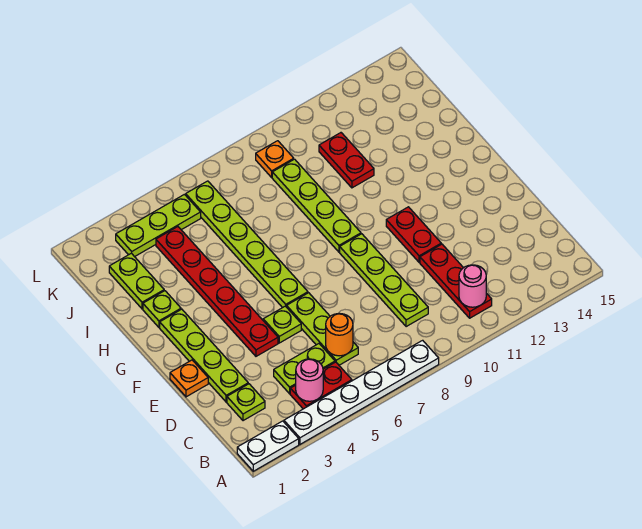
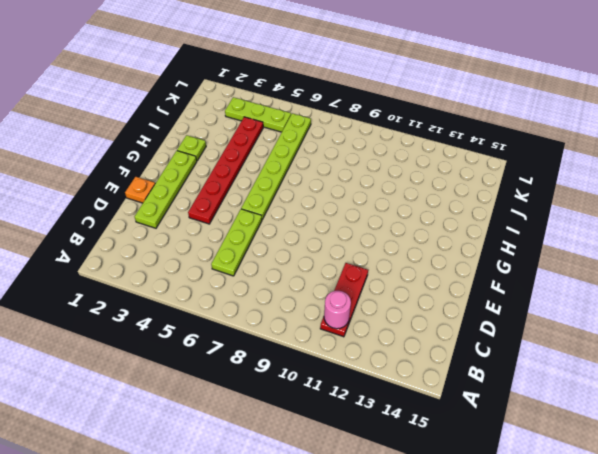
none -> white 1x2 plate [237,421,299,471]
none -> white 1x6 plate [284,340,439,444]
none -> red 1x2 plate [290,362,352,409]

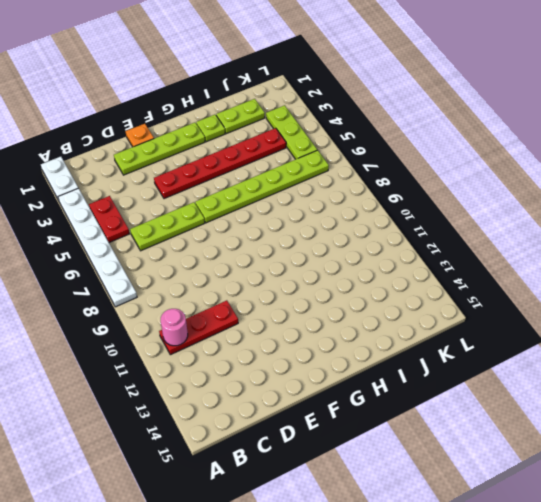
none -> lime 1x1 plate [227,384,265,421]
none -> lime 1x2 plate [274,344,335,394]
none -> lime 1x4 plate [340,234,428,327]

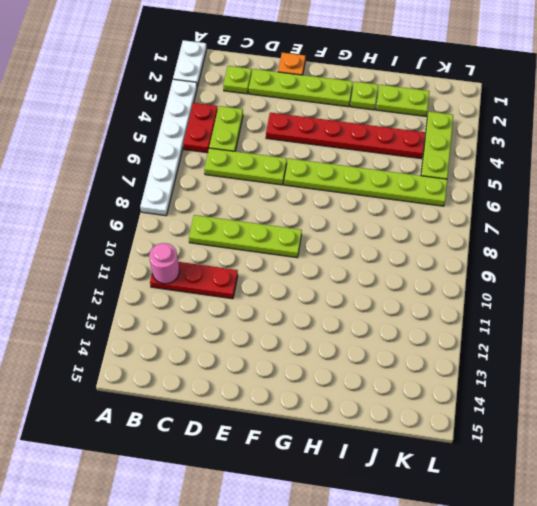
none -> lime 1x1 plate [263,306,301,343]
none -> red 1x2 plate [386,207,441,262]
none -> lime 1x4 plate [272,159,361,252]

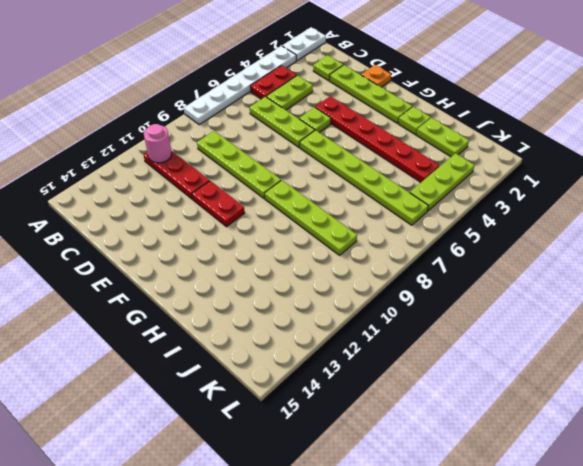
none -> red 1x2 plate [319,133,374,188]
none -> orange 1x1 plate [256,141,294,177]
none -> pink 1x1 round brick [296,359,323,401]

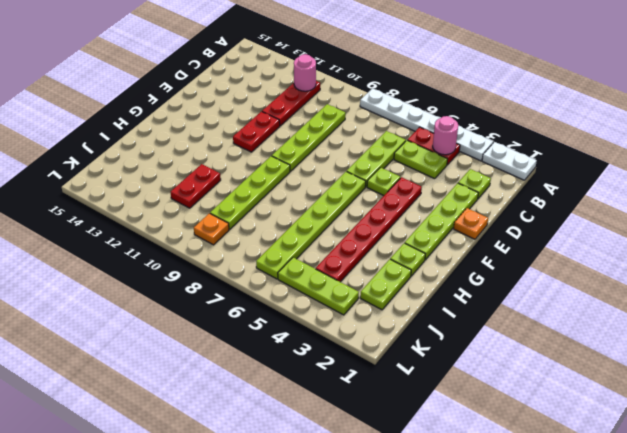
none -> orange 1x1 round brick [326,313,353,356]

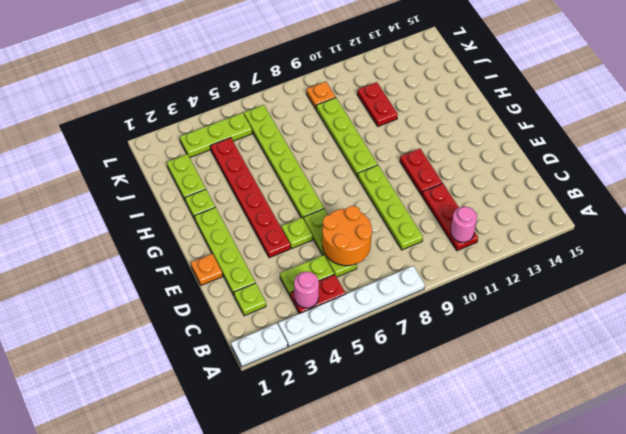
orange 2x2 round brick [322,206,372,266] -> orange 1x1 round brick [326,313,353,356]

